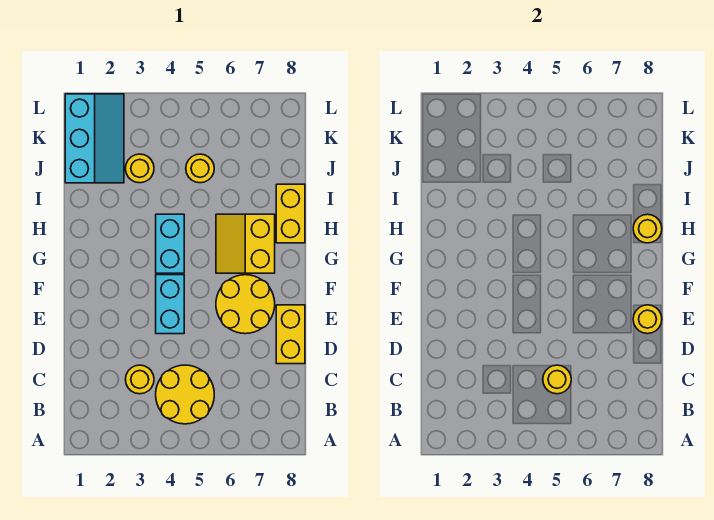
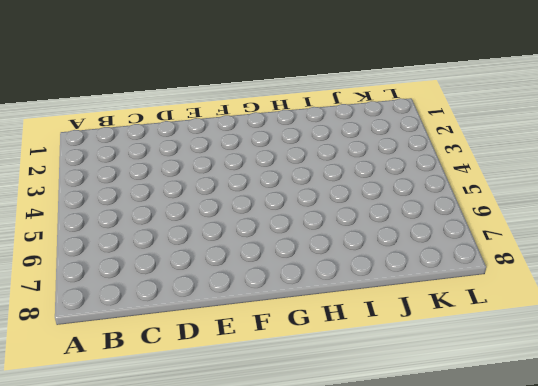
none -> yellow 2x2 round brick [156,365,214,424]
none -> yellow 1x1 round brick [126,365,154,394]
none -> yellow 1x2 brick [276,305,305,364]

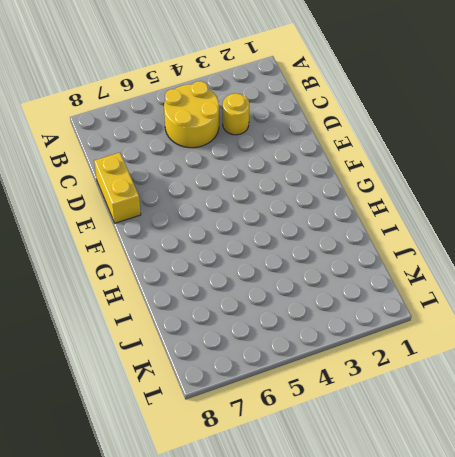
none -> cyan 1x2 brick [156,275,184,334]
none -> yellow 2x2 round brick [216,275,275,334]
none -> cyan 1x2 brick [156,214,184,273]

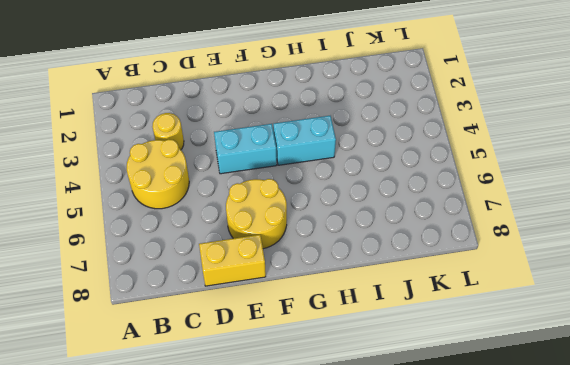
none -> yellow 2x2 slope [216,214,275,273]
none -> yellow 1x2 brick [276,184,305,243]
none -> cyan 2x3 slope [65,94,124,183]

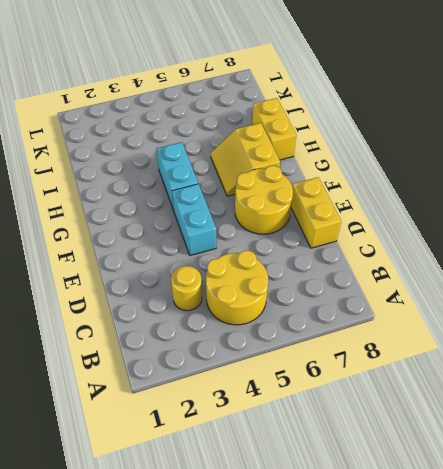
none -> cyan 2x3 slope [65,94,124,183]
none -> yellow 1x1 round brick [126,154,154,183]
none -> yellow 1x1 round brick [186,154,214,183]

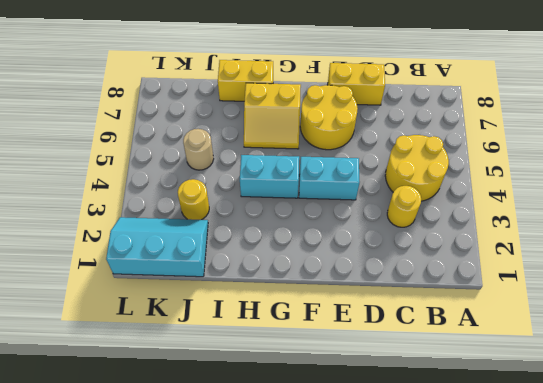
tan 1x1 round brick [183,129,213,170] -> yellow 1x1 round brick [186,154,214,183]
none -> yellow 1x1 round brick [543,365,571,394]
none -> yellow 1x1 round brick [633,305,662,334]
none -> yellow 1x1 round brick [633,214,662,243]

